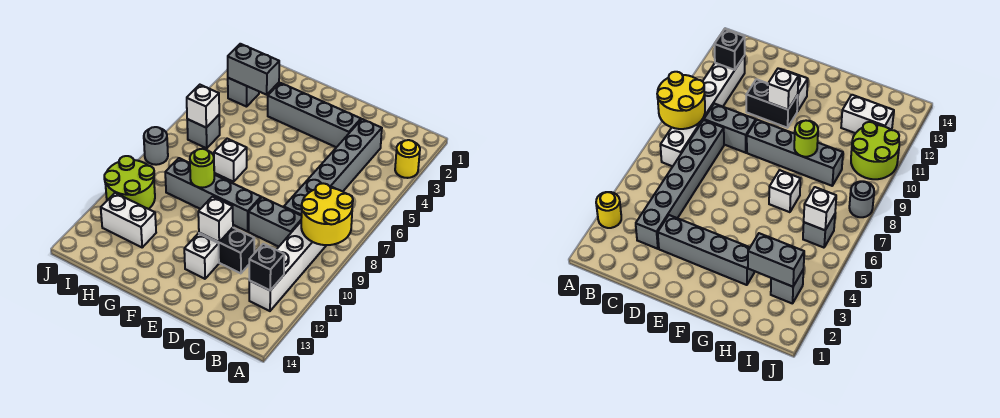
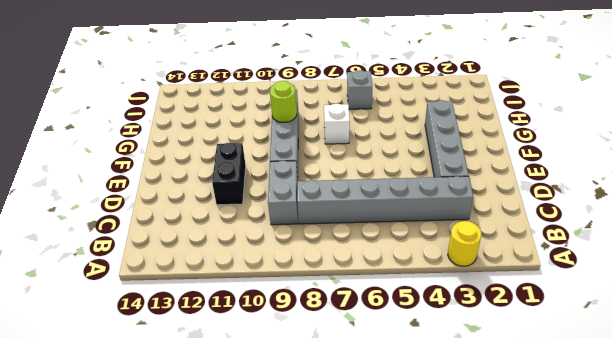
none -> white 1x6 brick [249,187,346,311]
none -> white 1x1 brick [184,234,219,279]
none -> white 1x2 brick [101,193,156,247]

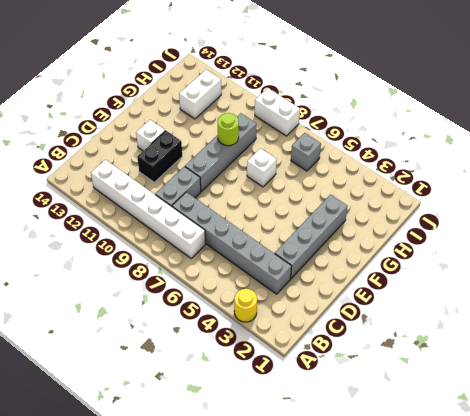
white 1x2 brick [255,88,300,136] -> grey 1x1 round brick [144,127,168,165]
none -> grey 1x1 brick [228,78,259,107]
none -> lime 2x2 round brick [104,156,155,209]
none -> yellow 2x2 round brick [301,183,353,245]

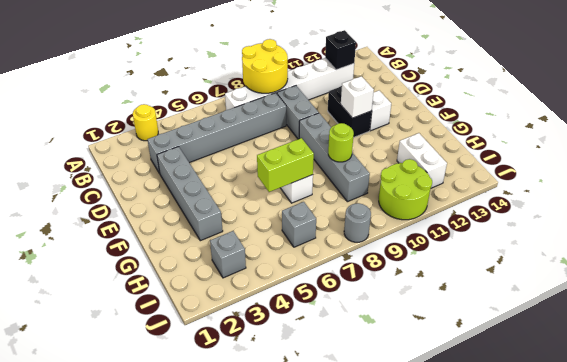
lime 1x2 brick [257,138,314,192] -> none
none -> grey 1x2 brick [228,44,279,95]
none -> white 1x1 brick [187,85,219,127]

